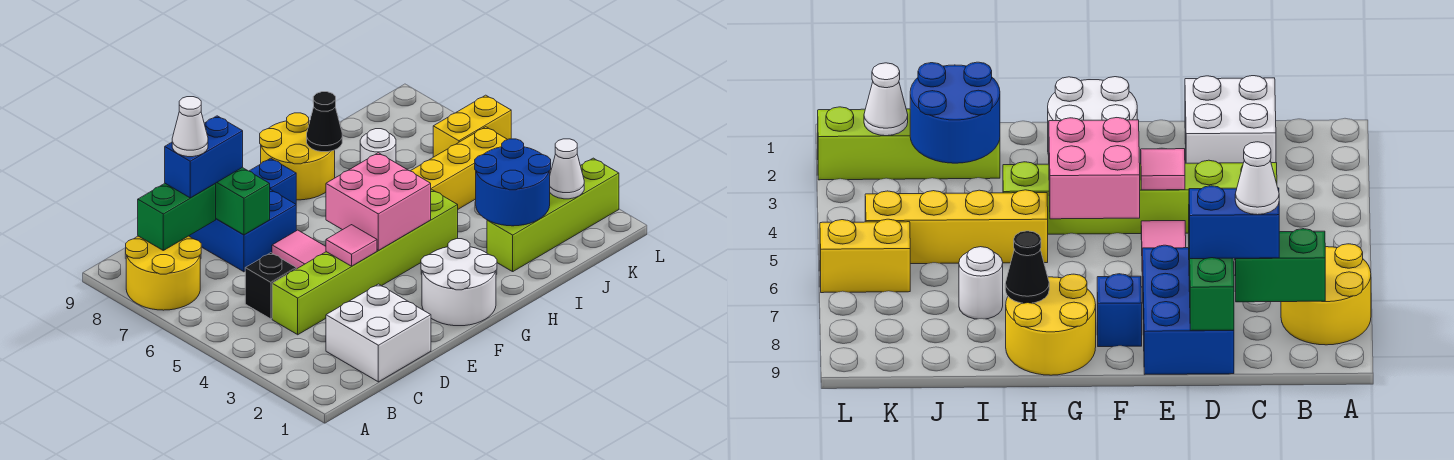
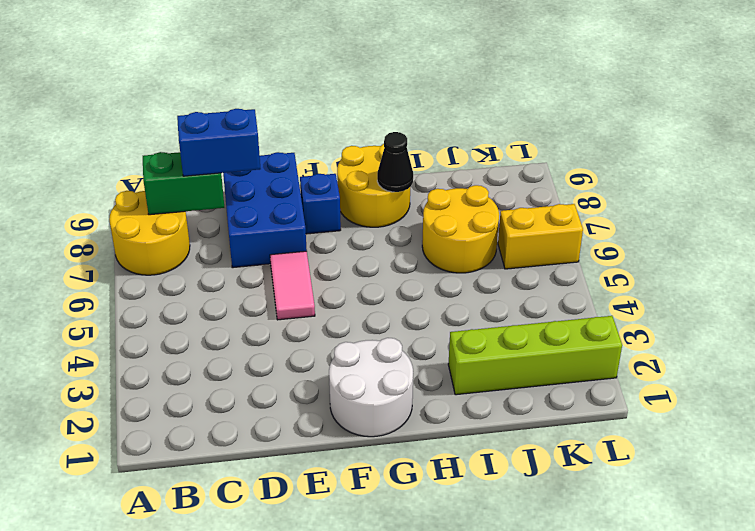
yellow 2x2 round brick [422,185,499,273] -> white 1x1 round brick [360,129,396,163]
none -> white 2x2 brick [326,284,431,382]
none -> lime 1x6 brick [272,190,458,335]
none -> black 1x1 brick [245,253,296,319]

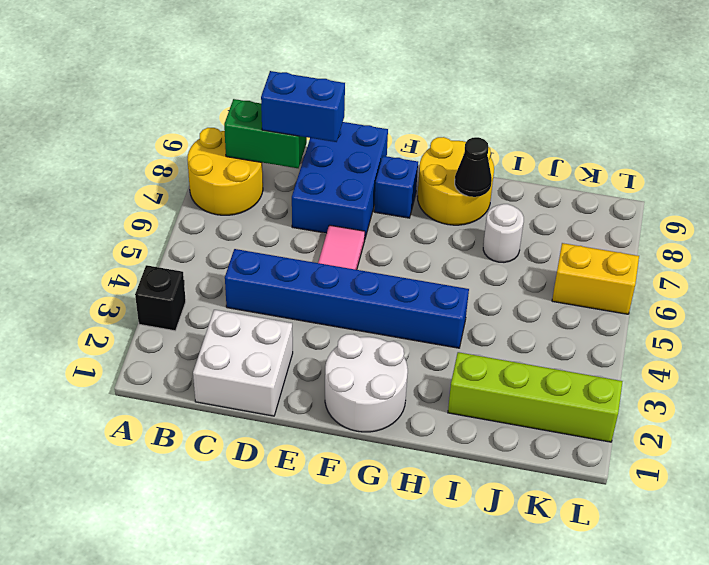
black 1x1 brick [135,265,186,331] -> black 1x1 brick moved to [245,253,296,319]
blue 1x6 brick [225,249,469,348] -> lime 1x6 brick [272,190,458,335]
none -> yellow 1x4 brick [411,127,507,209]
none -> green 1x3 brick [215,168,270,235]
none -> pink 1x1 tile [326,225,377,266]

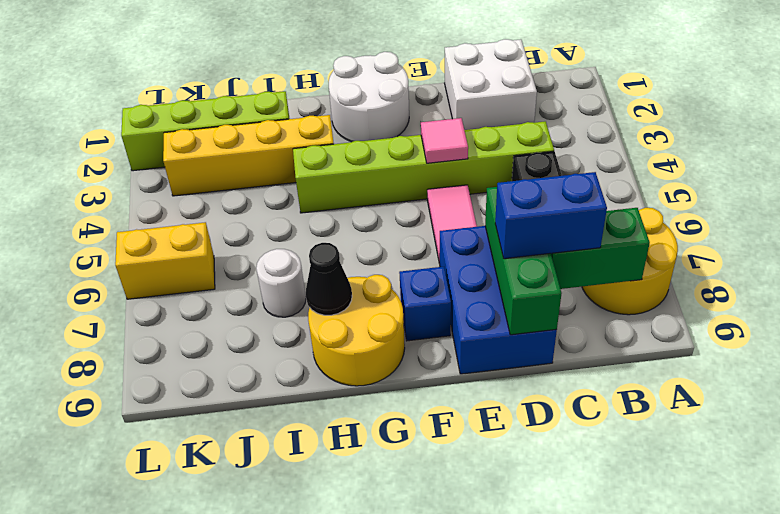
yellow 1x4 brick [163,115,334,196] -> yellow 1x4 brick moved to [411,127,507,209]
none -> pink 2x2 brick [326,153,431,251]
none -> blue 2x2 round brick [475,139,551,226]
none -> white 1x1 cone [550,139,584,199]

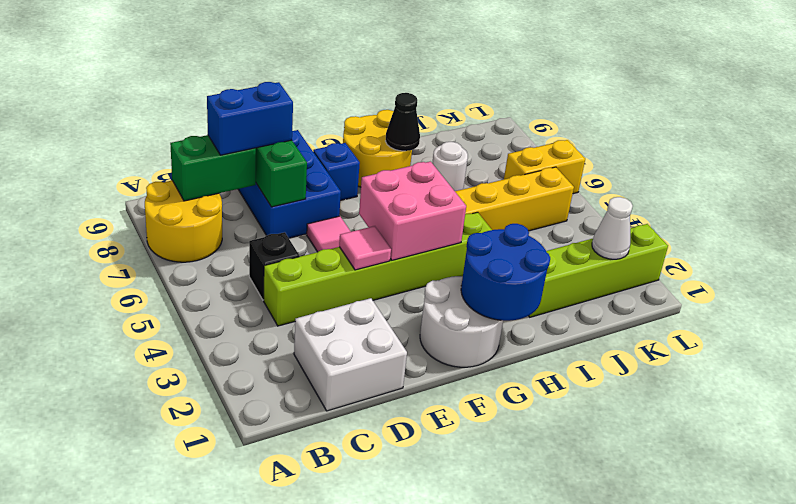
blue 2x2 round brick [461,224,550,321] -> blue 2x2 round brick moved to [475,139,551,226]
none -> white 1x1 cone [172,97,208,157]

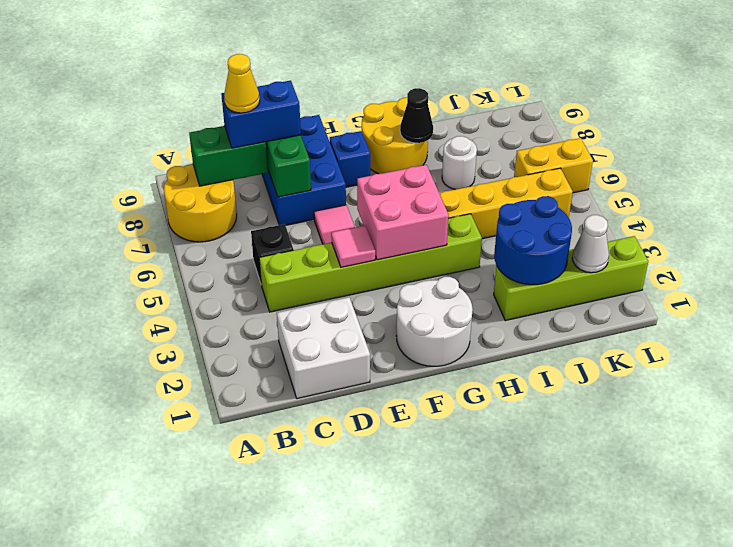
yellow 1x1 cone [224,54,260,113] -> white 1x1 cone [172,97,208,157]

